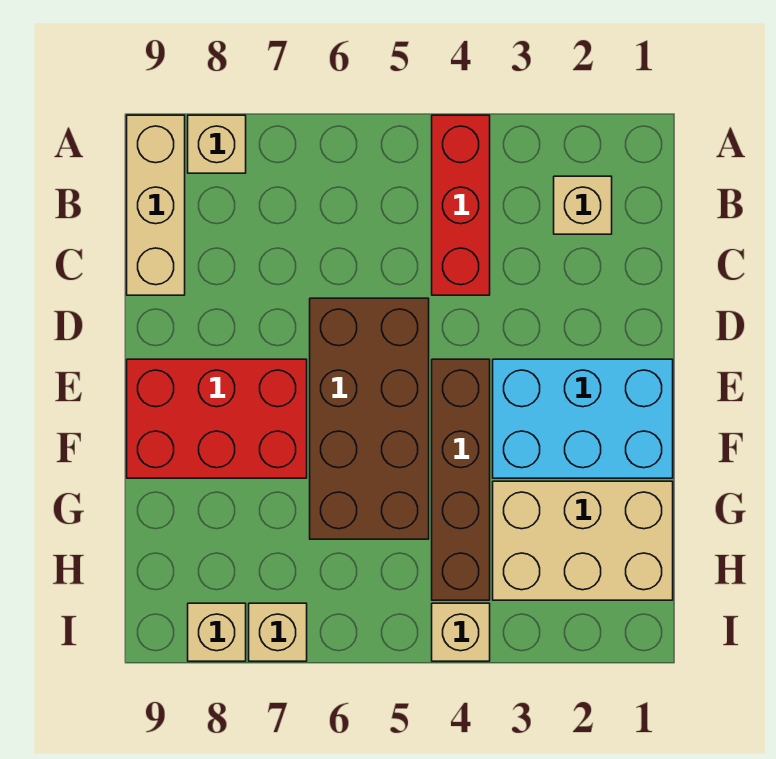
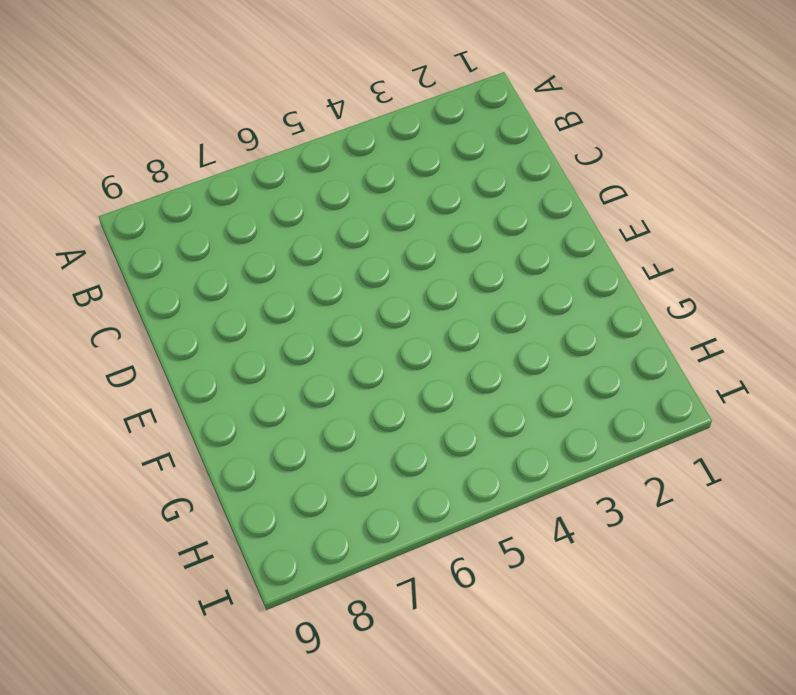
none -> red 1x3 brick [432,115,490,295]
none -> tan 1x1 brick [188,115,246,173]
none -> tan 1x3 brick [127,115,185,295]

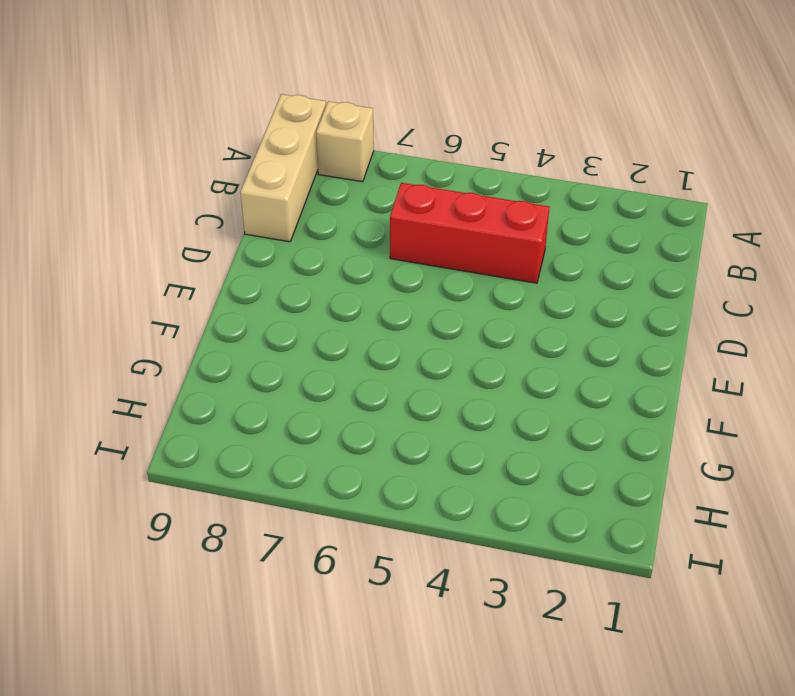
red 1x3 brick [390,183,549,283] -> red 1x3 brick turned to [432,115,490,295]
none -> tan 1x1 brick [554,176,612,234]
none -> brown 2x4 brick [310,298,429,539]
none -> cyan 2x3 brick [493,359,673,478]

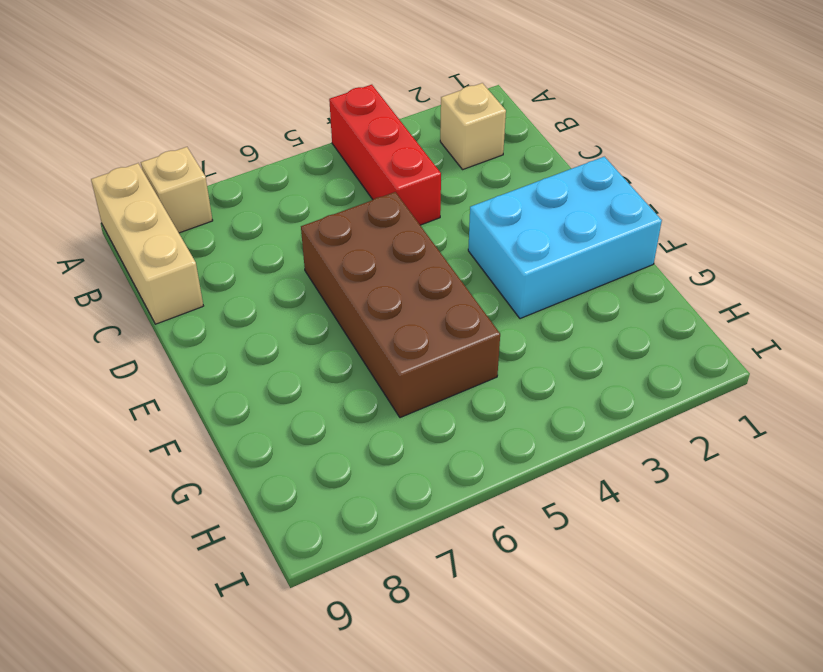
none -> brown 1x4 brick [432,359,490,600]
none -> red 2x3 brick [127,359,307,478]
none -> tan 2x3 brick [493,481,673,600]

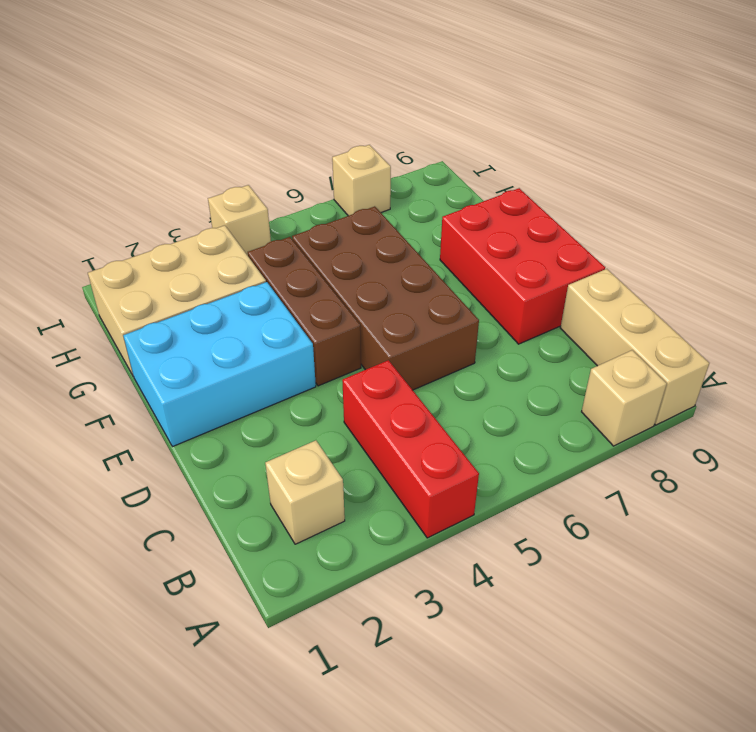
red 2x3 brick [440,188,605,344] -> red 2x3 brick turned to [127,359,307,478]
brown 1x3 brick [248,237,361,386] -> brown 1x4 brick [432,359,490,600]
none -> tan 1x1 brick [188,603,246,661]

